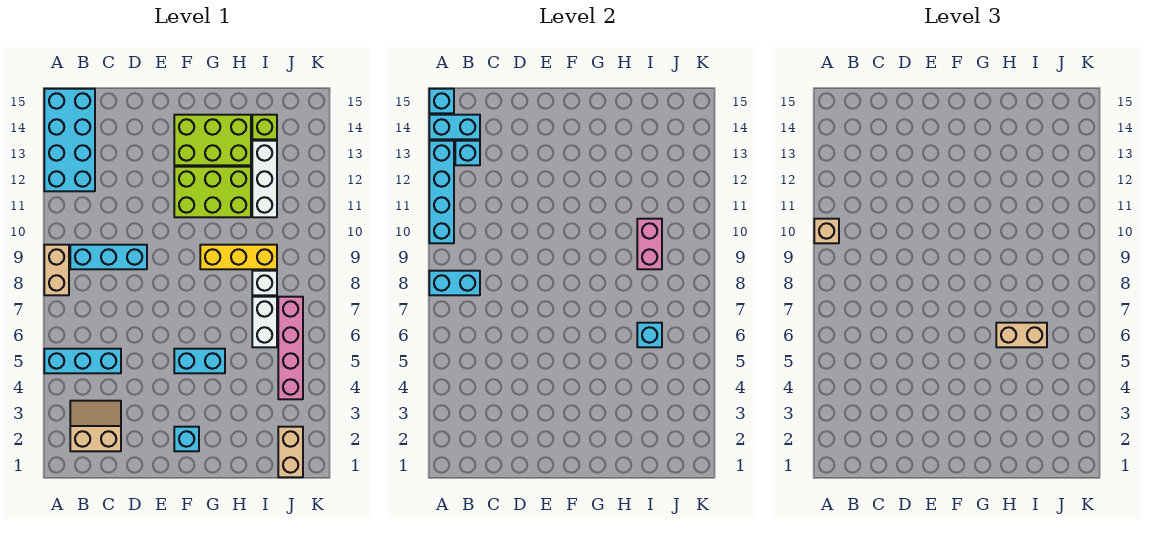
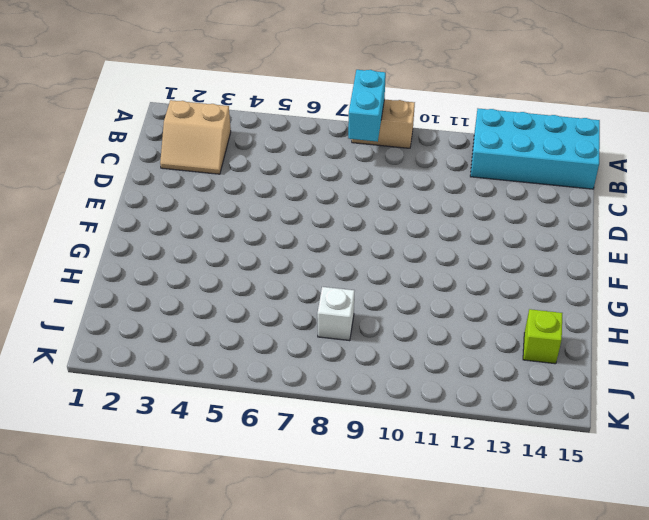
tan 2x2 slope [160,100,231,174] -> tan 2x2 slope turned to [70,401,121,451]
none -> cyan 1x3 brick [44,349,121,373]
none -> cyan 1x3 brick [70,245,147,269]
none -> cyan 1x1 brick [174,427,199,451]

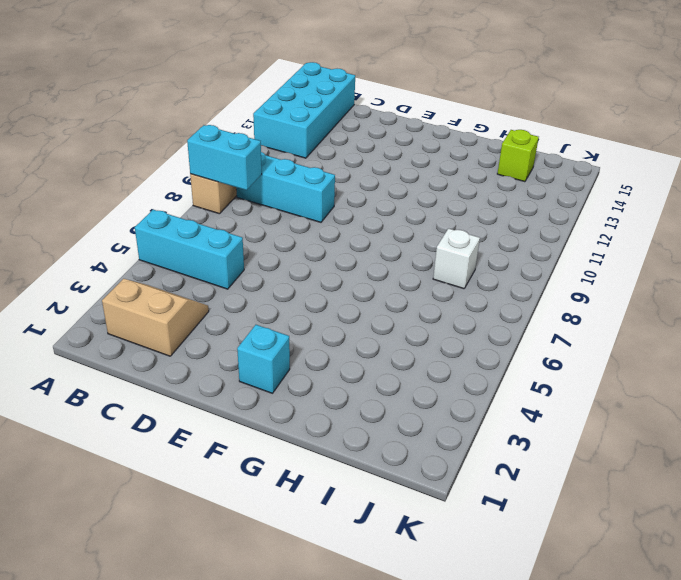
none -> cyan 1x2 brick [174,349,225,373]
none -> lime 2x3 brick [174,167,251,217]
none -> lime 2x3 brick [174,115,251,165]

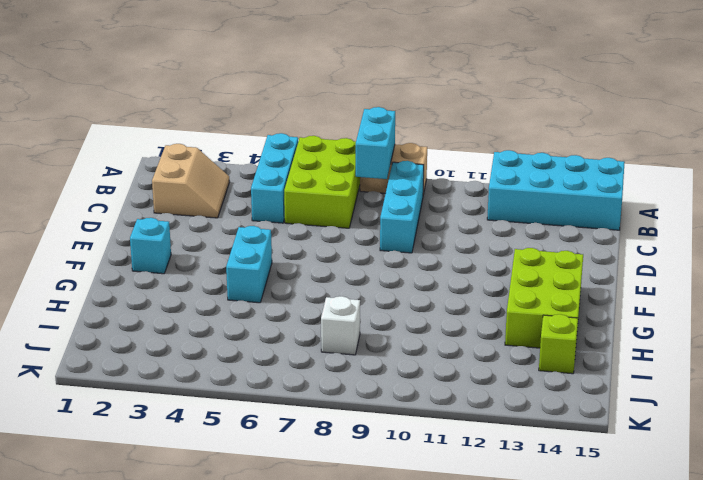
lime 2x3 brick [284,136,360,228] -> lime 2x3 brick moved to [174,167,251,217]
none -> yellow 1x3 brick [200,245,277,269]
none -> white 1x2 brick [252,297,277,347]
none -> white 1x3 brick [252,141,277,217]

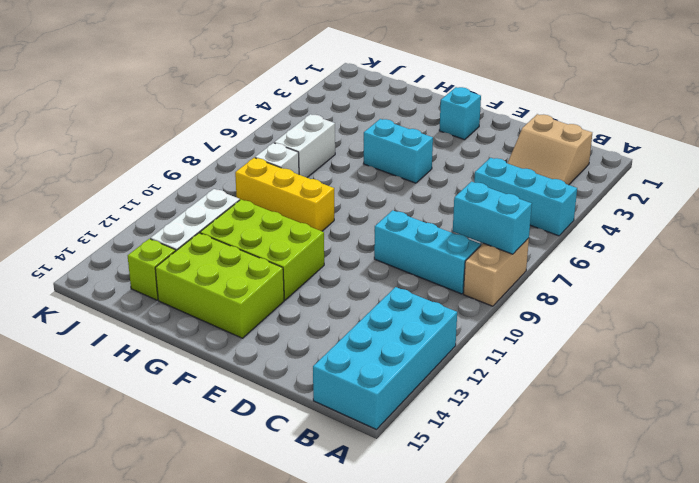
none -> tan 1x2 brick [278,427,303,477]
none -> pink 1x4 brick [278,297,303,399]
none -> cyan 1x4 brick [429,141,454,243]

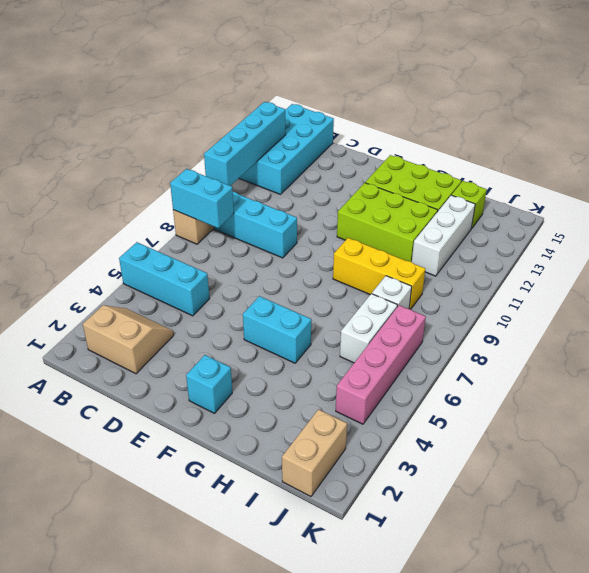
none -> cyan 1x2 brick [429,115,480,139]
none -> cyan 1x1 brick [429,89,454,113]
none -> cyan 1x1 brick [455,141,480,165]

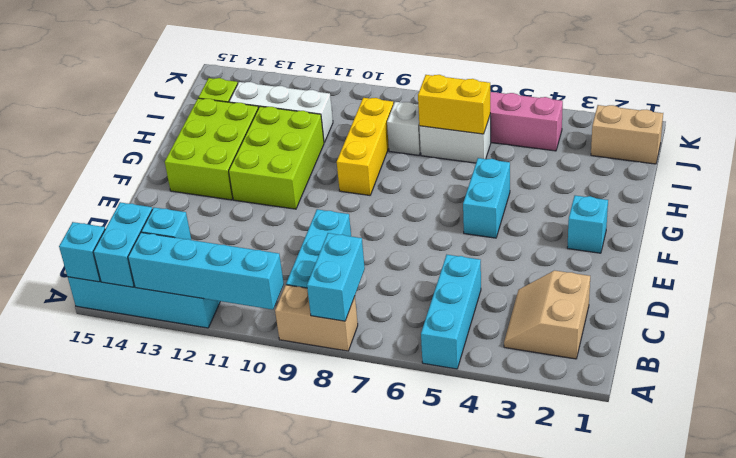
yellow 1x2 brick [418,75,490,134] -> cyan 1x1 brick [637,323,662,347]
none -> pink 1x2 brick [637,219,662,269]
none -> tan 1x1 brick [814,219,839,243]
none -> tan 1x2 brick [996,323,1047,347]

